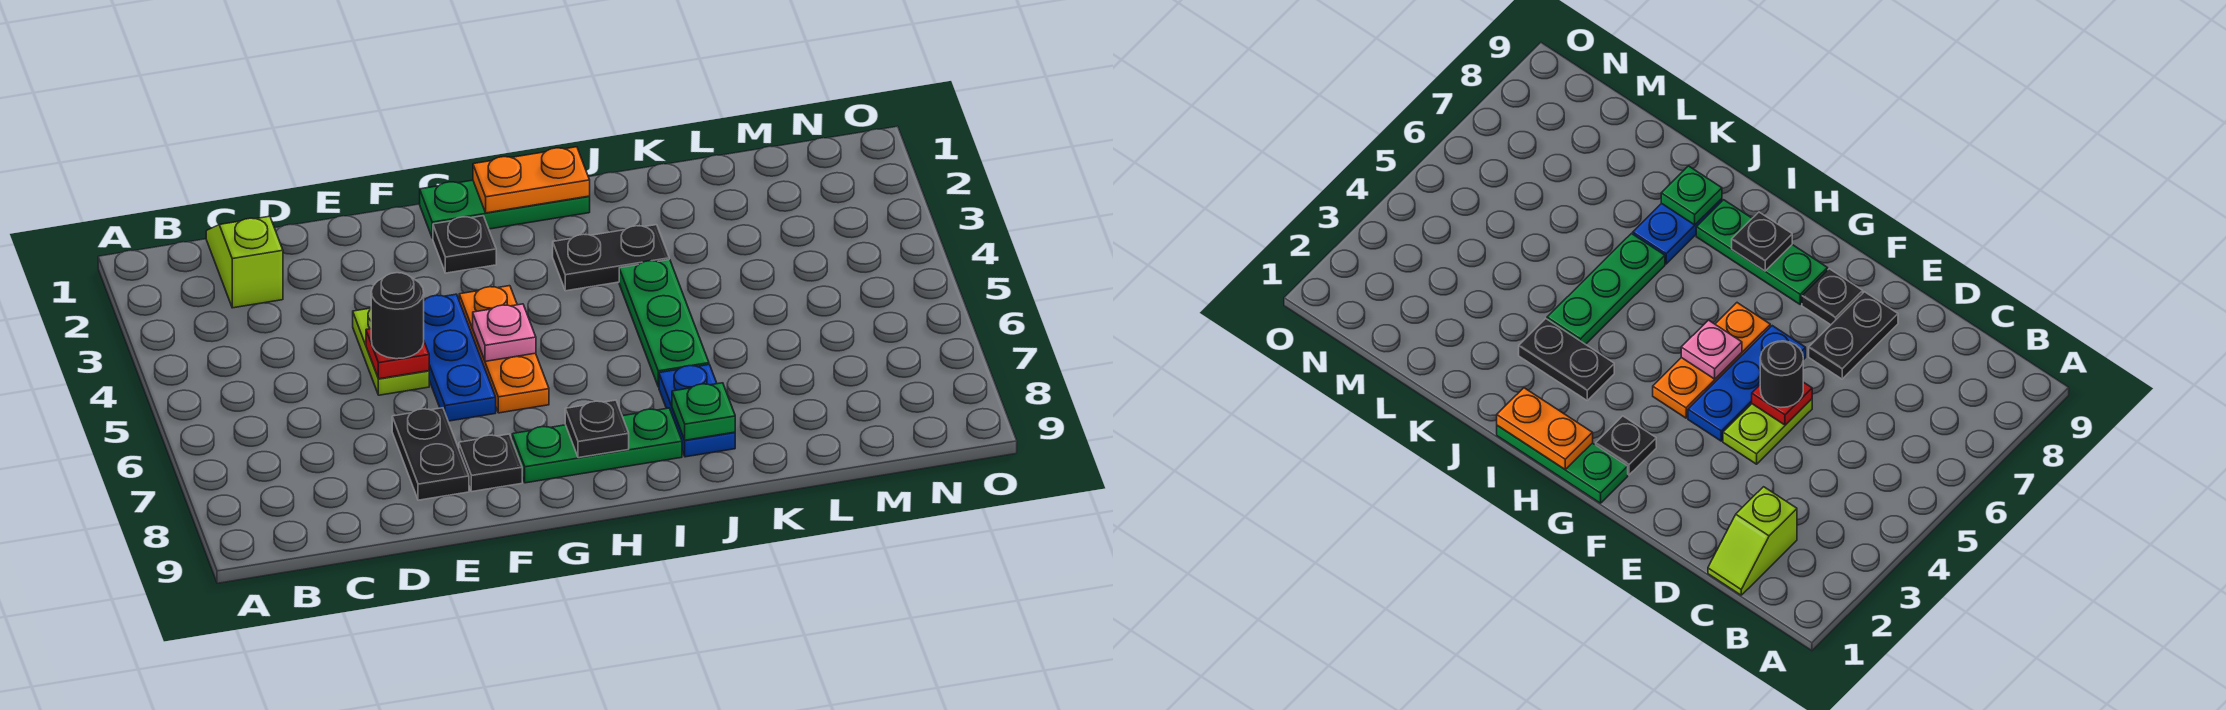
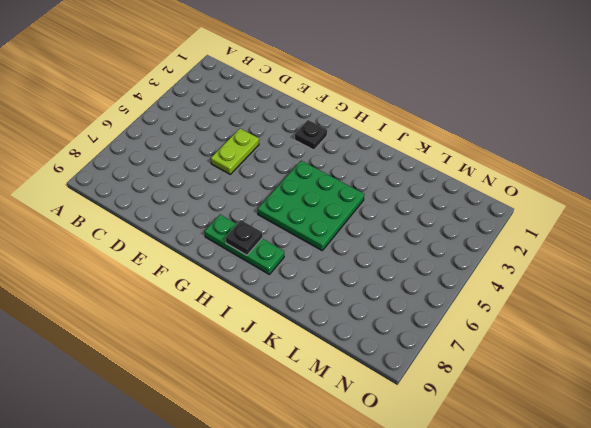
green 3x3 plate [258,161,364,250] -> green 1x3 plate [619,260,709,387]
none -> lime 1x2 slope [206,216,283,308]
none -> black 1x2 plate [392,408,469,500]
none -> blue 1x3 plate [424,294,496,421]

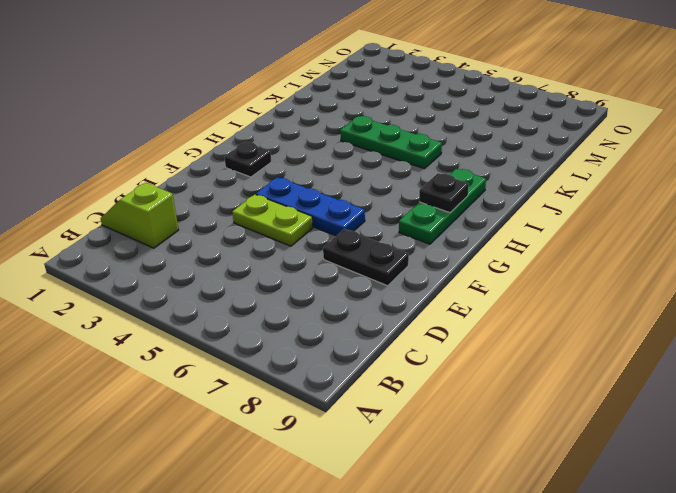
none -> black 1x1 plate [459,434,522,491]
none -> green 1x3 plate [420,180,590,238]
none -> orange 1x3 plate [459,286,549,413]

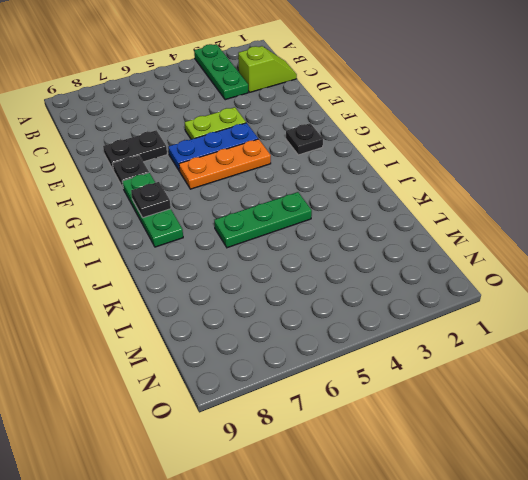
green 1x3 plate [194,44,248,100] -> green 1x3 plate moved to [420,180,590,238]
none -> black 1x2 plate [553,225,669,291]
none -> blue 1x2 plate [659,365,735,457]
none -> red 1x1 plate [366,329,429,379]

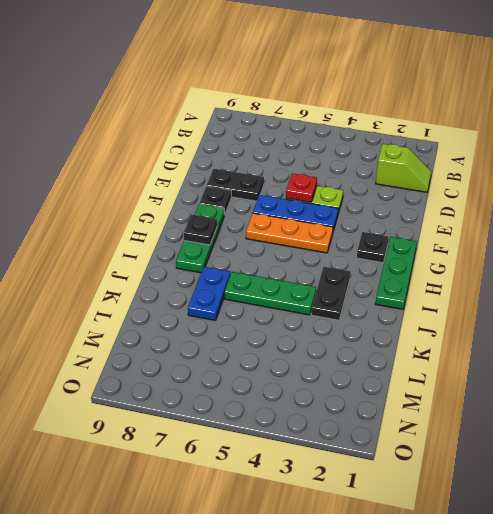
blue 1x2 plate [188,267,230,321] -> blue 1x2 plate turned to [659,365,735,457]
none -> pink 1x1 plate [473,304,536,361]
none -> orange 1x2 plate [473,147,590,213]
none -> green 1x1 plate [672,383,735,440]

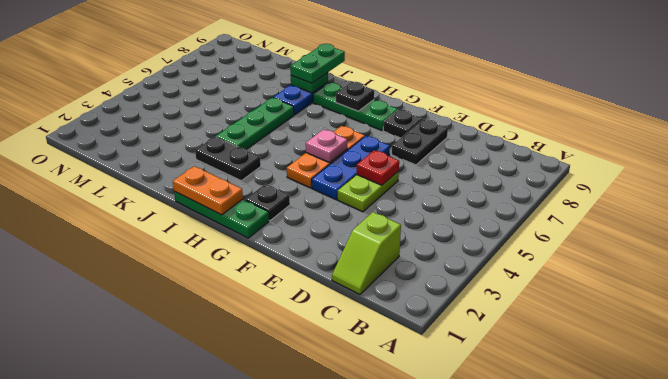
green 1x2 plate [290,44,345,83] -> none
none -> black 1x1 round brick [371,273,424,359]

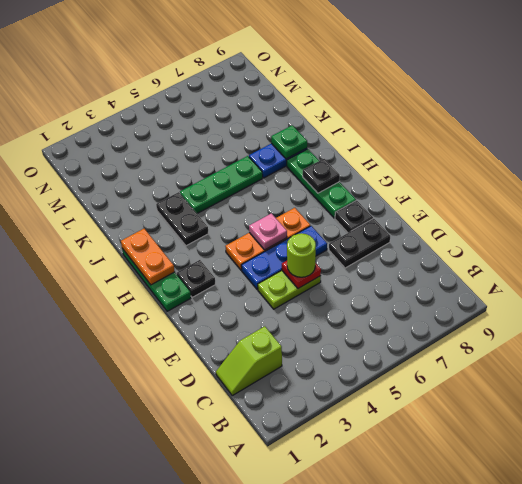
lime 1x1 round brick [287,233,316,277] -> black 1x1 round brick [371,273,424,359]

